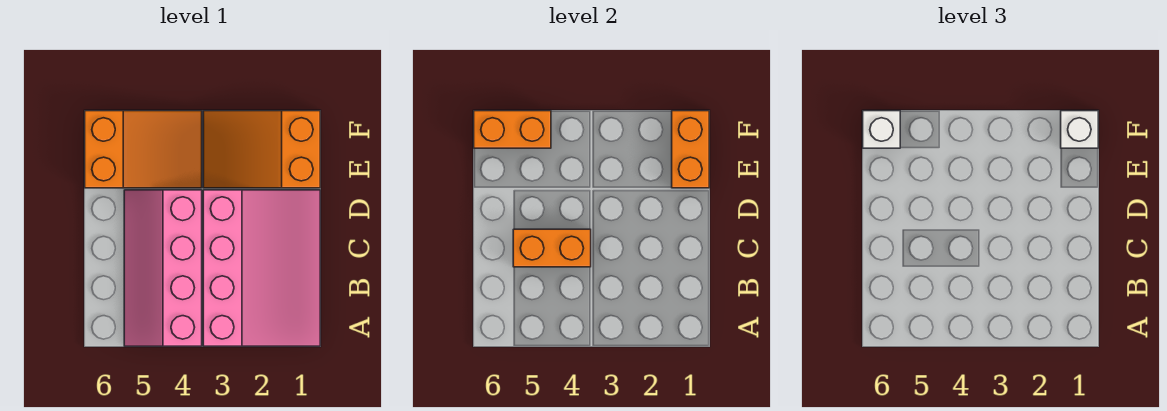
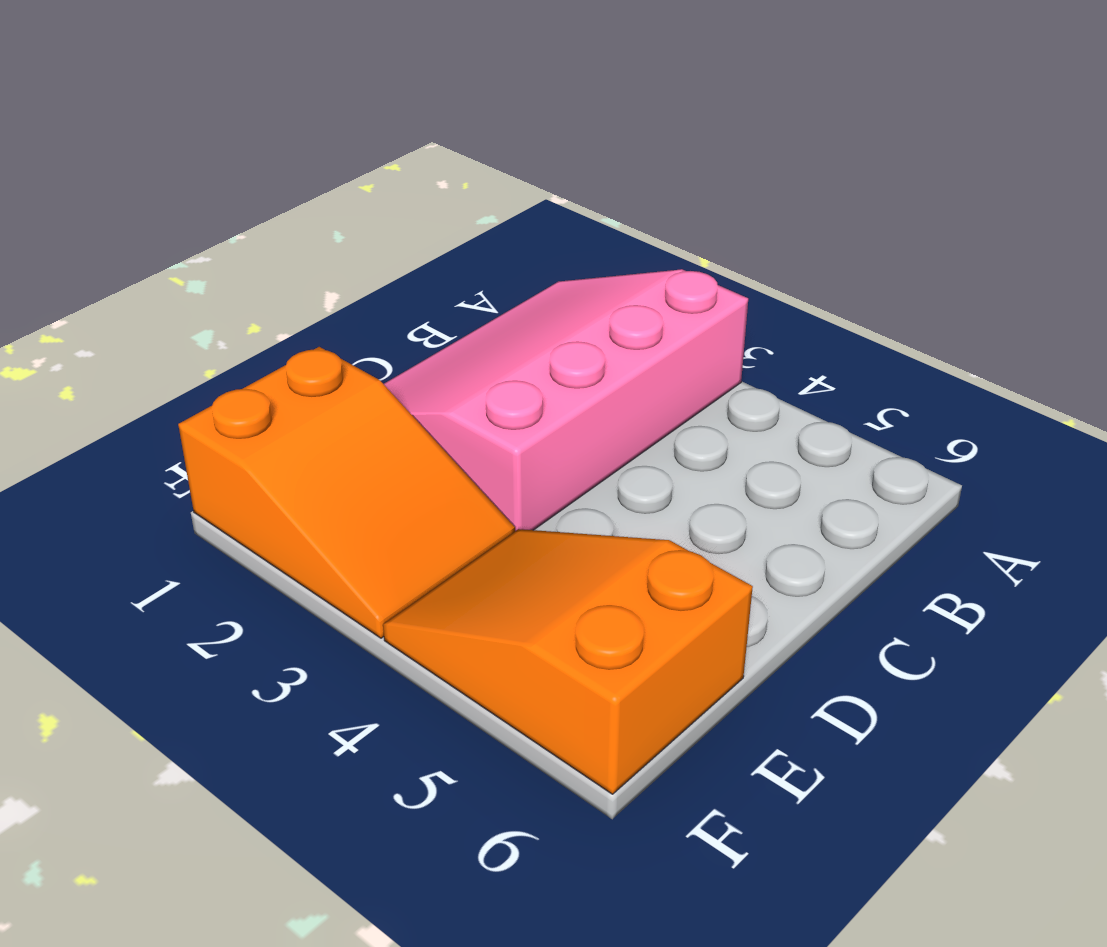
none -> pink 2x4 slope [124,190,202,346]
none -> orange 1x2 brick [513,229,591,267]

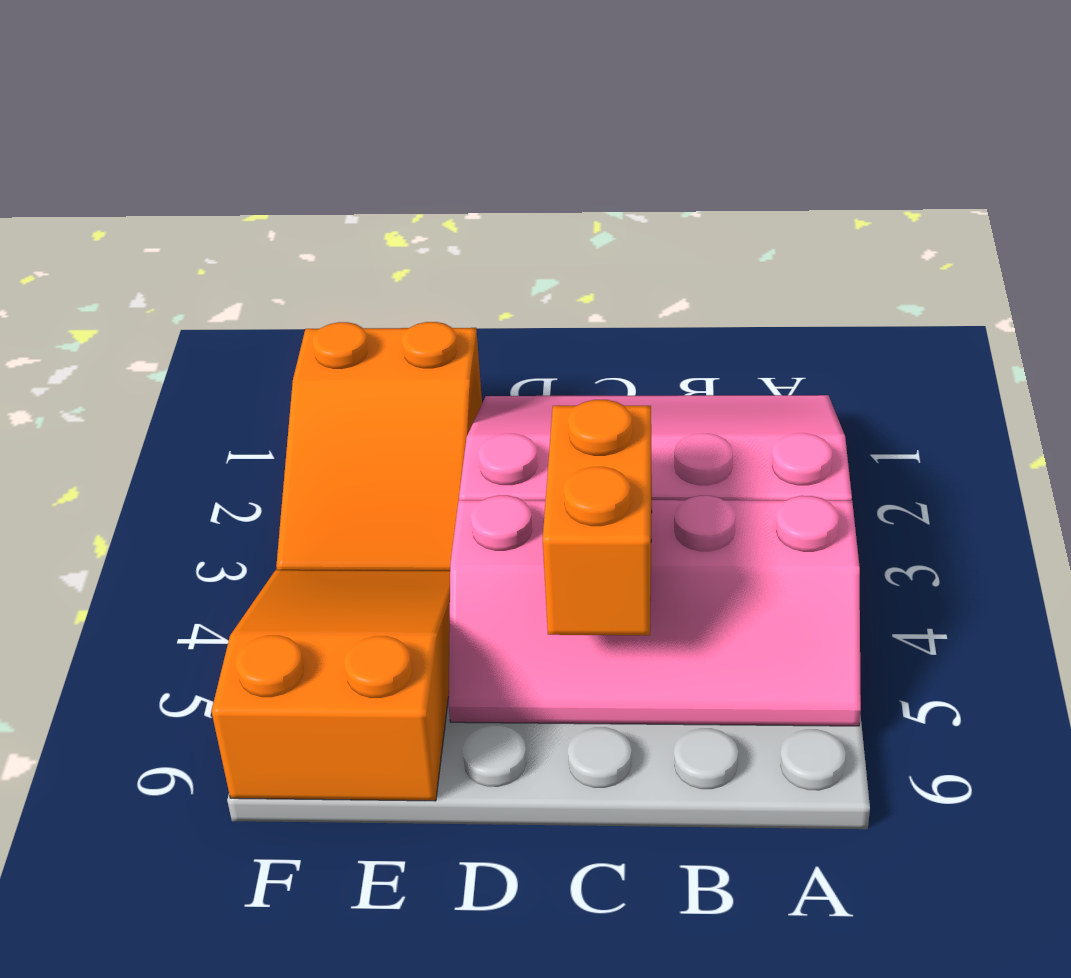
none -> orange 1x2 brick [672,111,709,188]
none -> orange 1x2 brick [474,111,551,148]

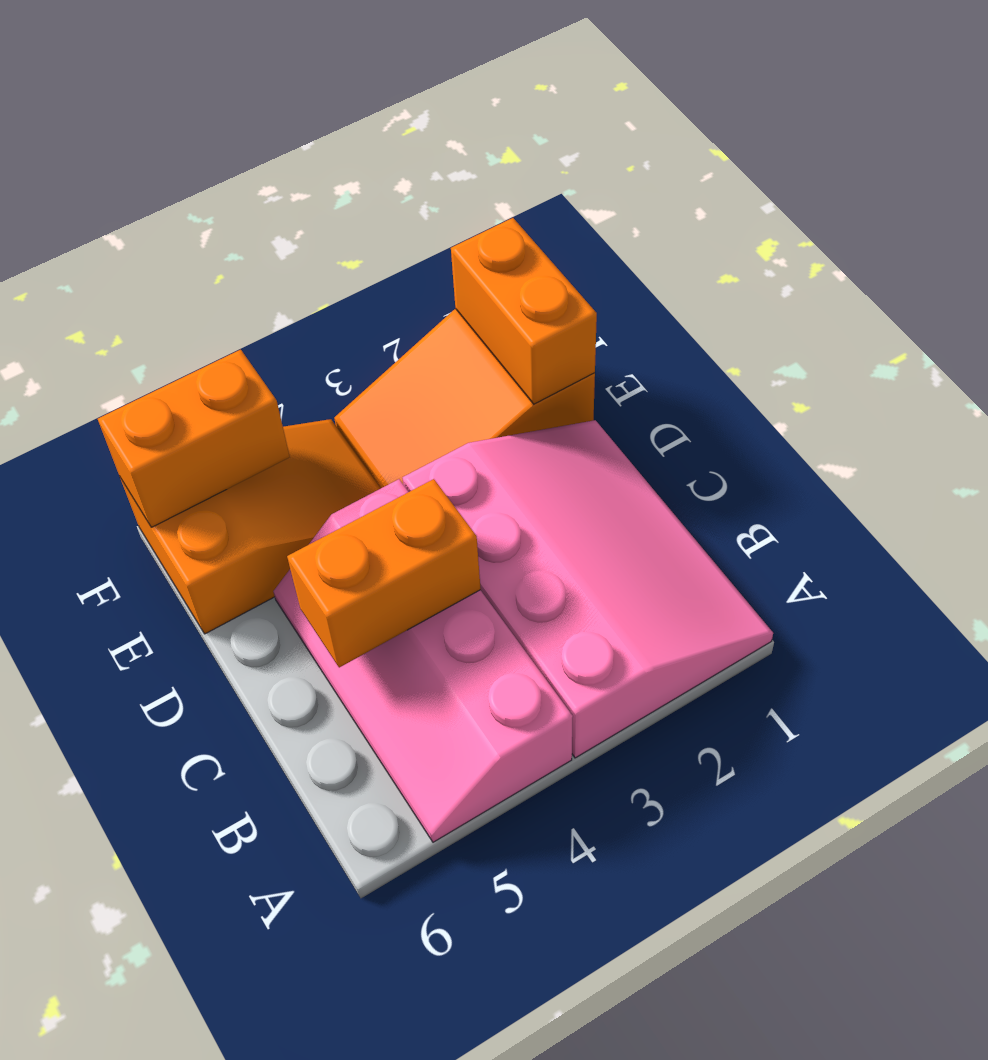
none -> white 1x1 brick [1061,111,1098,148]
none -> white 1x1 brick [863,111,900,148]

